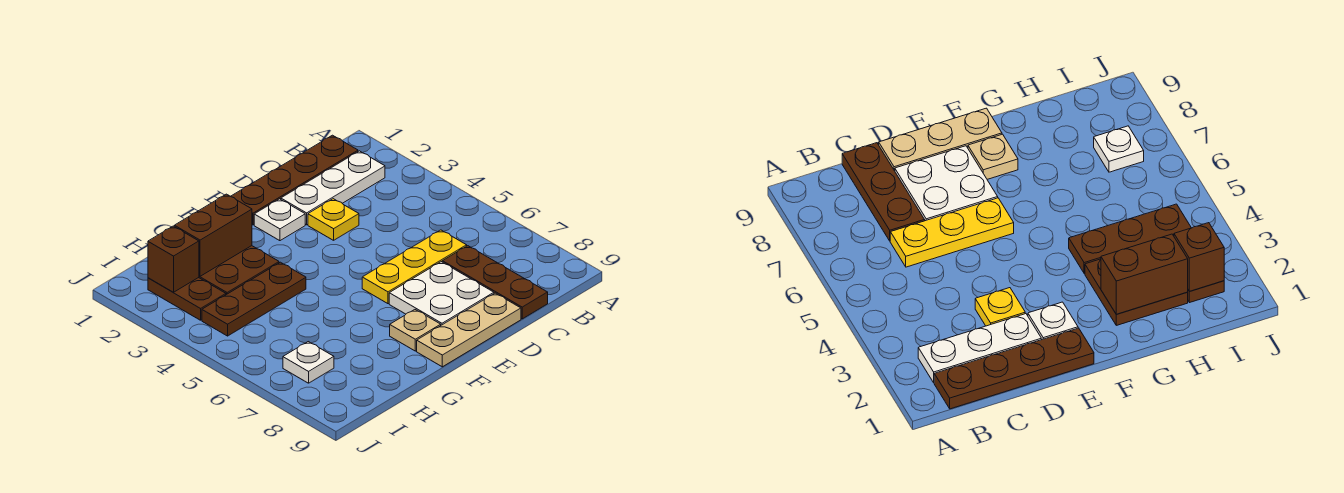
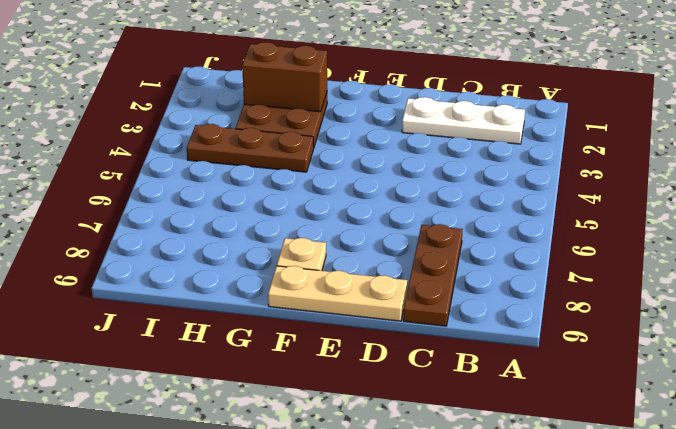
none -> brown 1x4 plate [231,135,358,225]
none -> yellow 1x3 plate [362,230,467,304]
none -> yellow 1x1 plate [308,199,359,240]

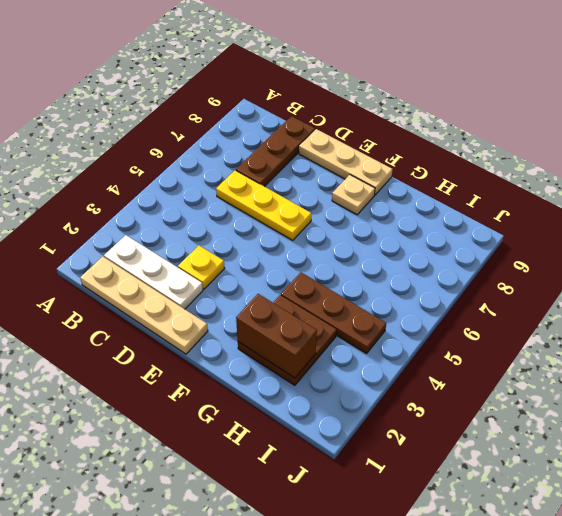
tan 1x4 plate [80,256,208,354] -> brown 1x4 plate [231,135,358,225]
none -> white 2x2 plate [389,262,494,325]
none -> white 1x1 plate [254,199,305,241]
none -> brown 1x2 plate [148,278,226,320]

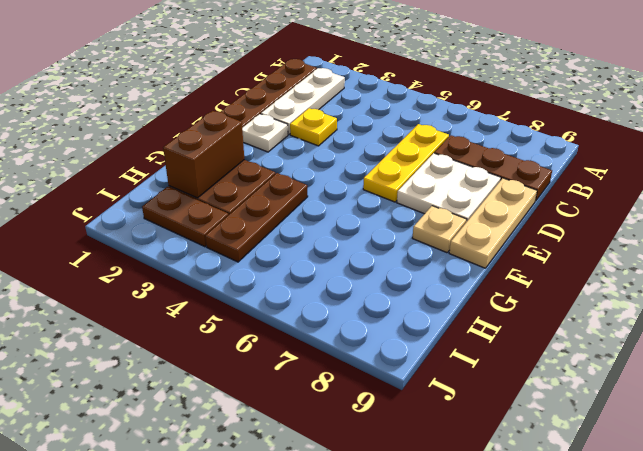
none -> white 1x1 plate [283,342,334,383]
none -> brown 1x1 brick [148,226,199,292]

